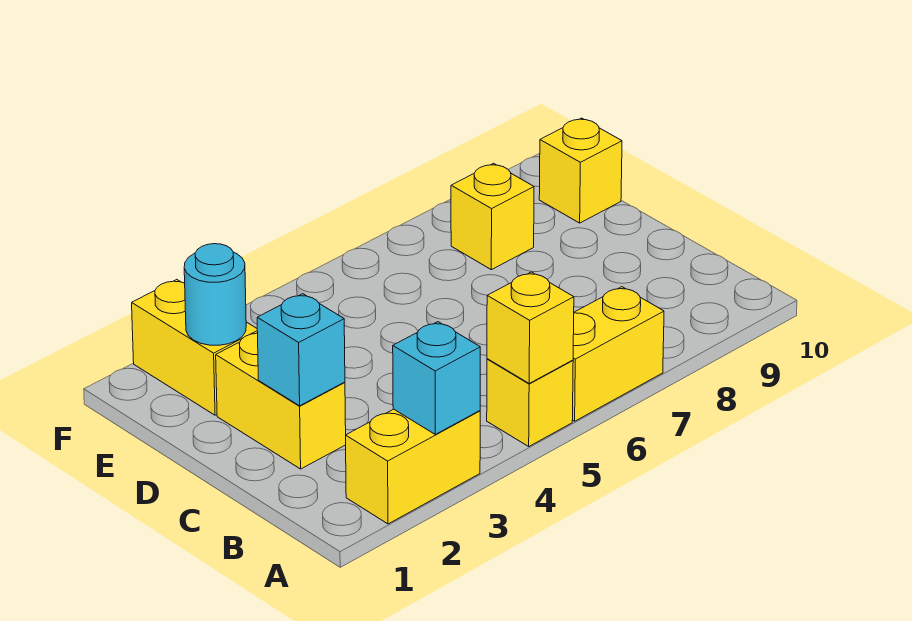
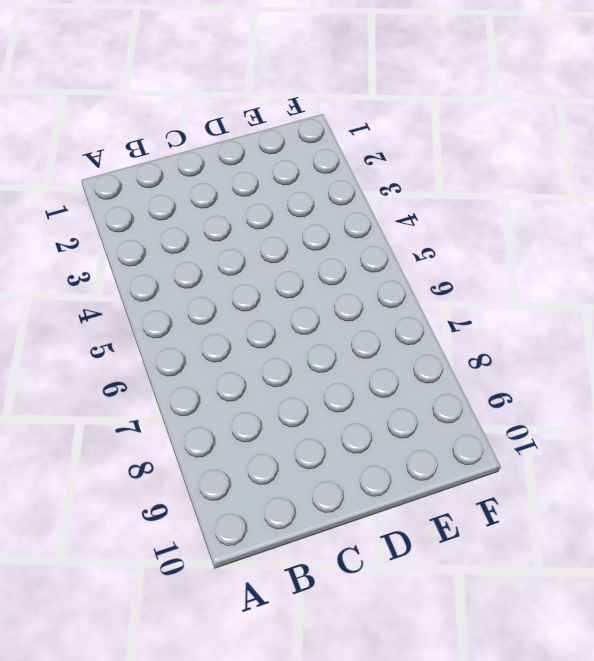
none -> yellow 1x2 brick [346,409,480,524]
none -> yellow 1x1 brick [487,359,573,446]

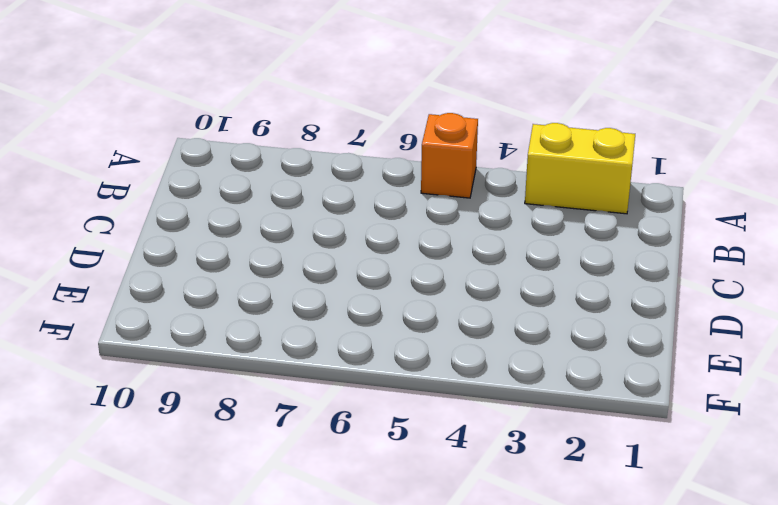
orange 1x1 brick [421,113,478,198] -> yellow 1x1 brick [487,359,573,446]
none -> yellow 1x2 brick [573,287,664,421]
none -> yellow 1x2 brick [216,333,346,469]

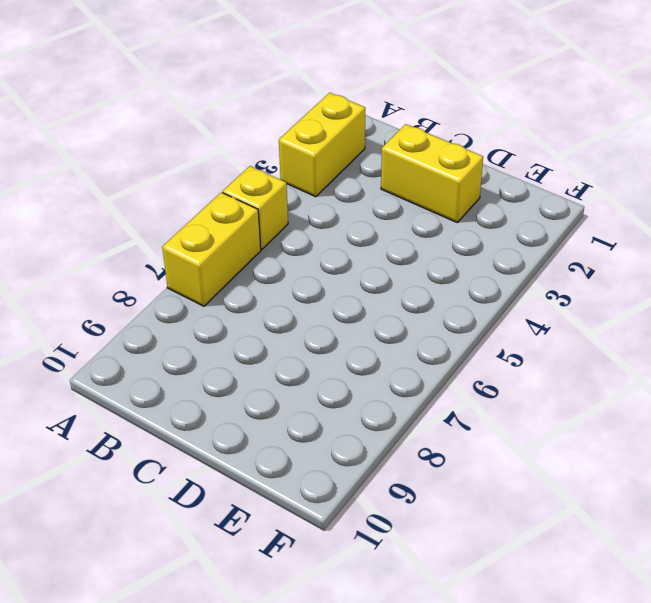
none -> yellow 1x2 brick [132,279,258,415]
none -> yellow 1x1 brick [451,163,534,270]

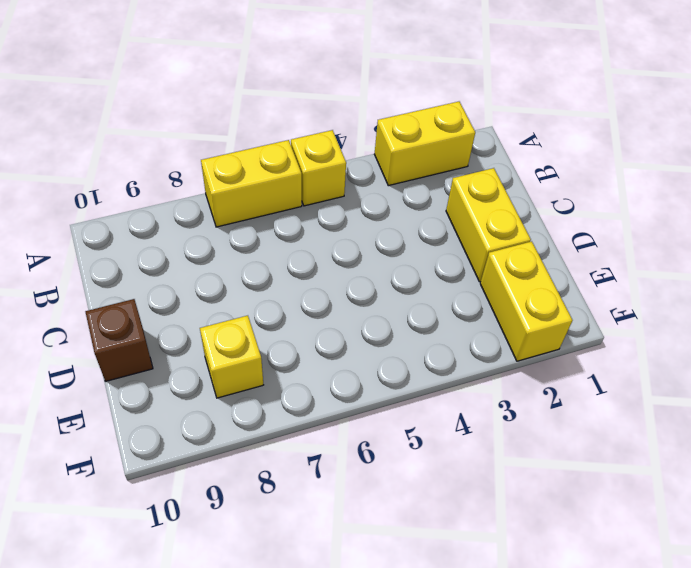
brown 1x1 brick [85,299,153,381] -> none
none -> yellow 1x1 brick [539,118,622,223]
none -> cyan 1x1 brick [393,322,480,434]

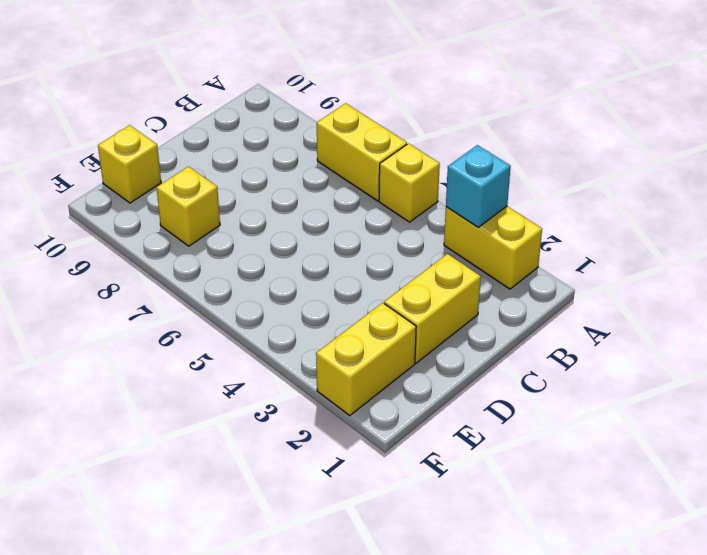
none -> yellow 1x1 brick [487,272,574,383]
none -> cyan 1x1 brick [257,294,345,406]

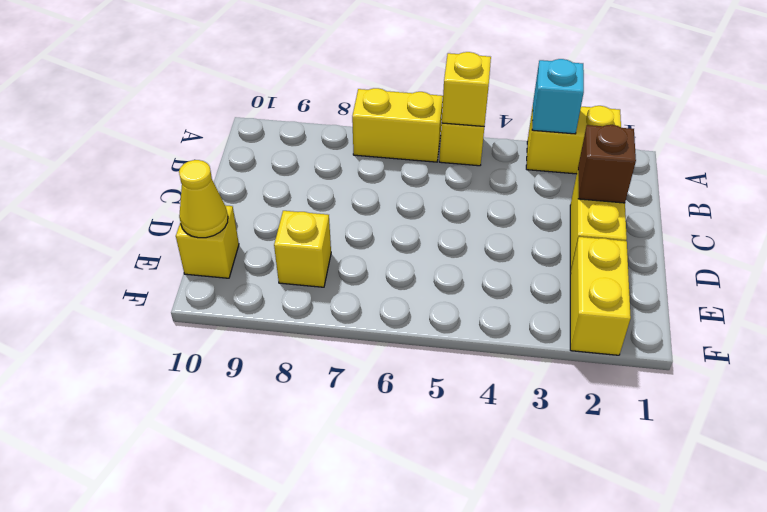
brown 1x1 brick [578,125,636,203] -> cyan 1x1 brick [257,294,345,406]
yellow 1x1 cone [179,160,228,238] -> none
none -> cyan 1x1 round brick [184,244,246,345]

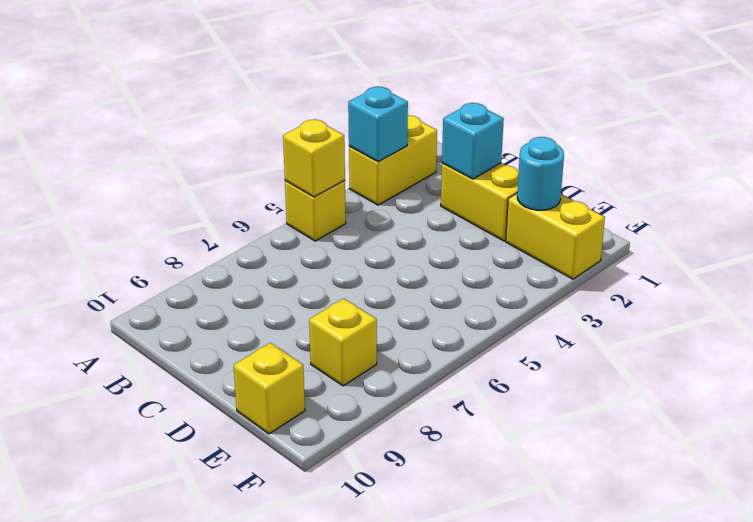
none -> yellow 1x2 brick [573,287,664,421]

